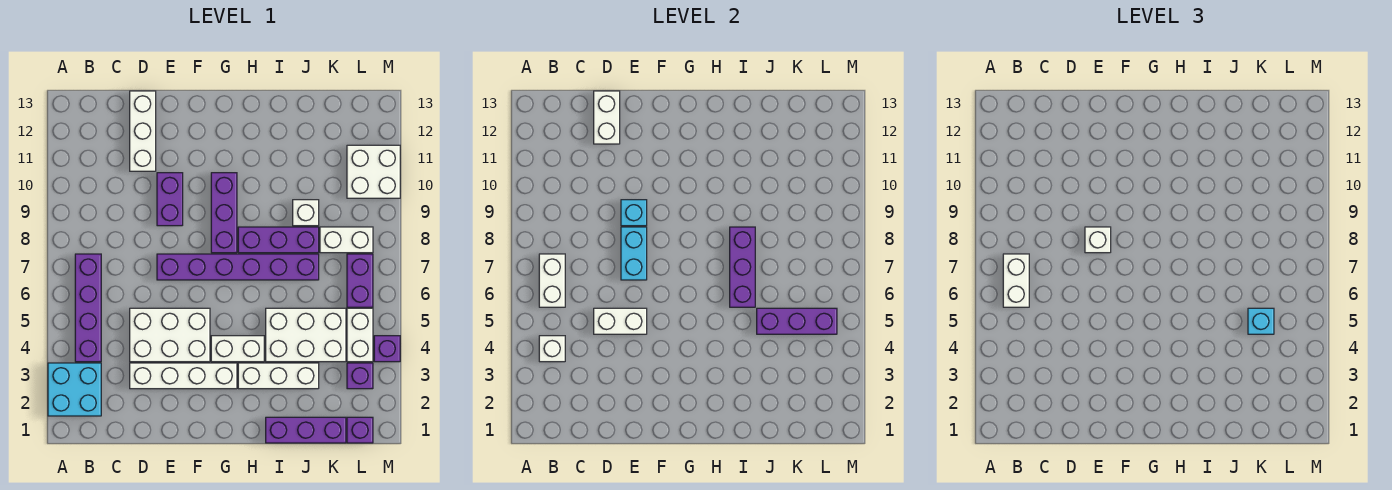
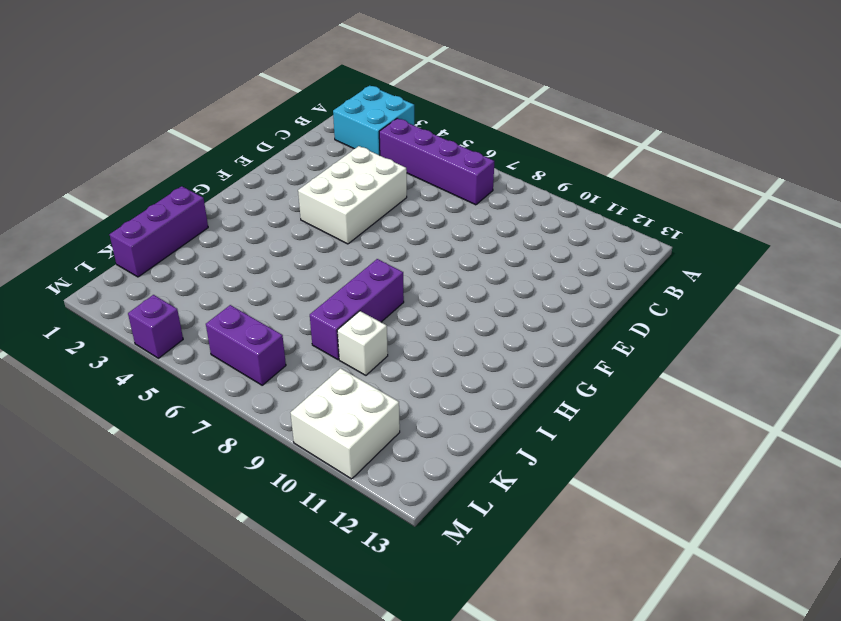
none -> white 1x4 brick [130,363,237,389]
none -> white 1x3 brick [130,91,156,171]
none -> purple 1x6 brick [157,254,319,280]
none -> purple 1x2 brick [157,173,183,226]

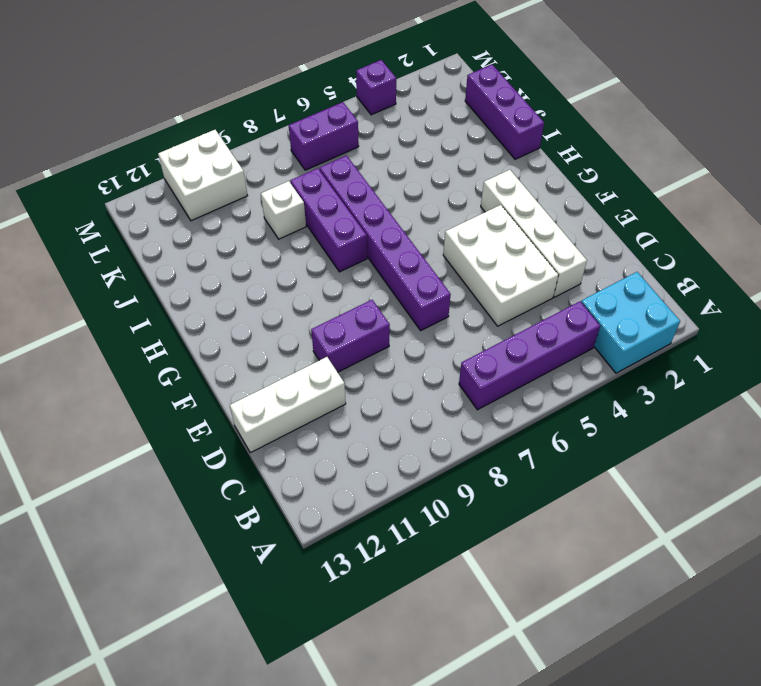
none -> white 1x2 brick [211,336,264,362]
none -> purple 1x3 brick [211,173,237,253]
none -> white 1x3 brick [238,363,319,389]
none -> white 2x3 brick [266,308,346,362]

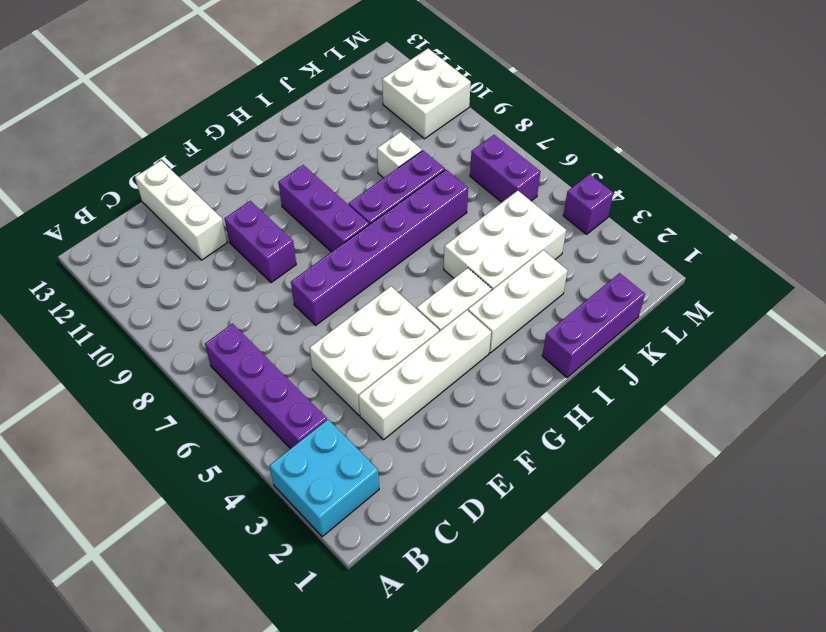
none -> white 1x2 brick [320,227,373,253]
none -> purple 1x1 brick [347,417,373,443]
none -> purple 1x1 brick [347,363,373,389]
none -> white 1x2 brick [347,308,373,362]

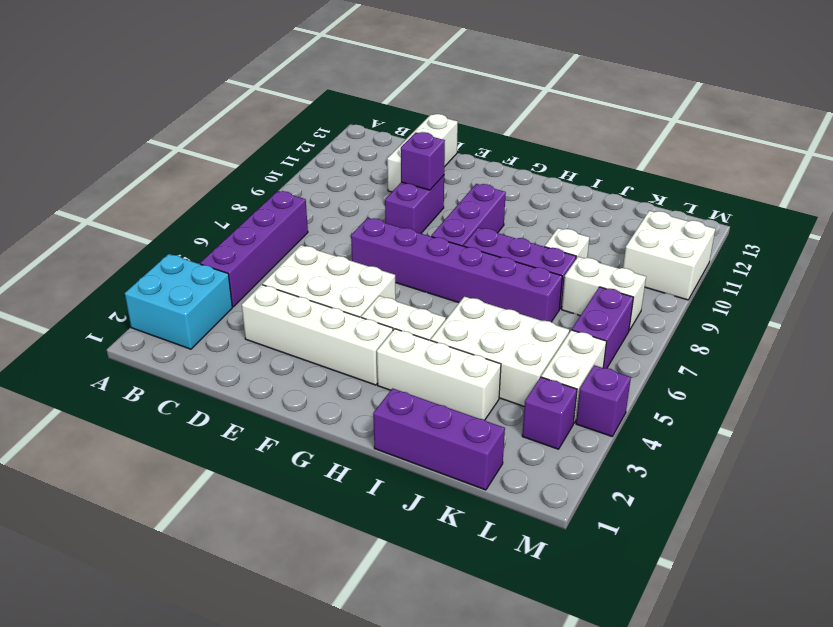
purple 1x1 brick [401,132,445,190] -> purple 1x1 brick moved to [347,417,373,443]
none -> white 1x1 brick [539,336,565,362]
none -> white 1x2 brick [539,254,565,307]
none -> white 1x2 brick [594,308,647,334]
none -> white 1x2 brick [594,91,620,144]

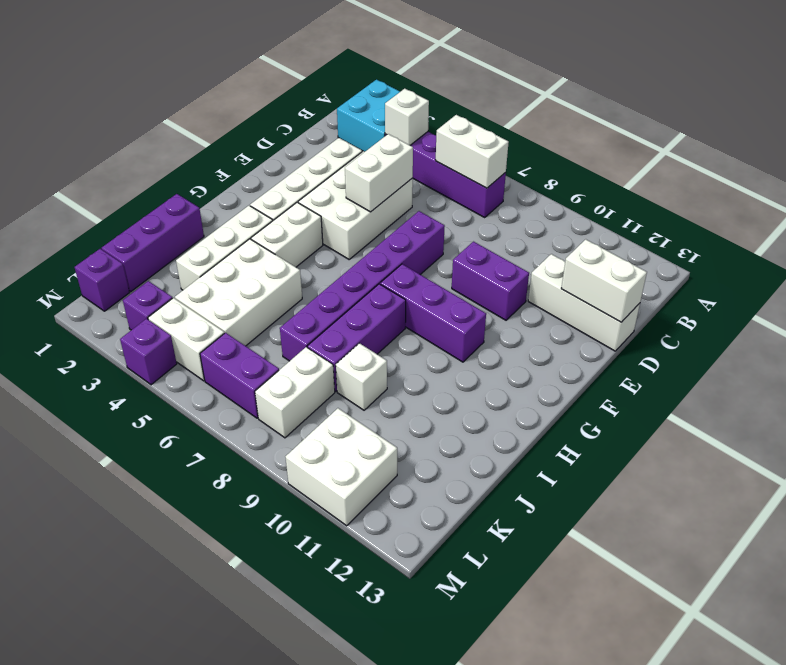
none -> cyan 1x2 brick [621,227,647,280]
none -> cyan 1x1 brick [621,200,647,226]
none -> purple 1x3 brick [730,227,755,307]
none -> purple 1x3 brick [757,308,837,334]

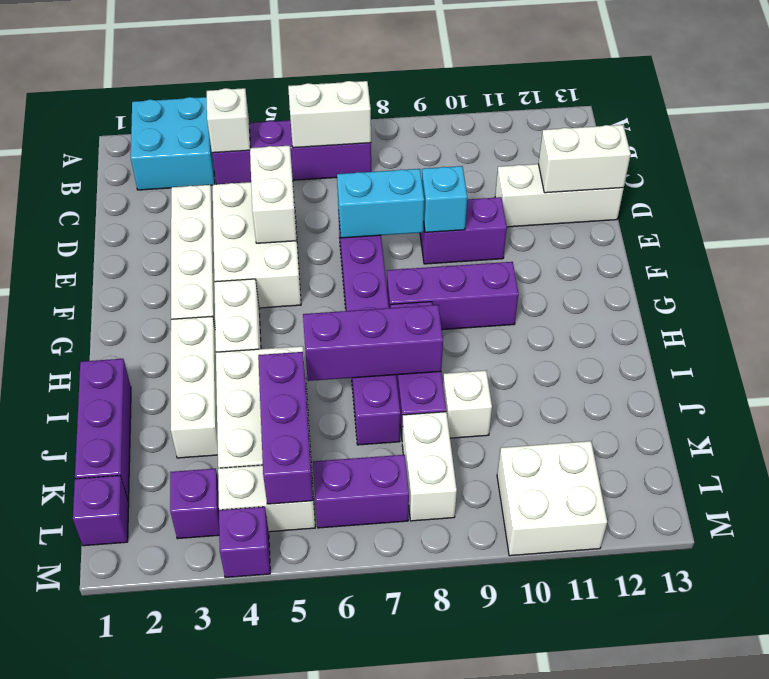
none -> white 1x2 brick [1003,254,1029,307]
none -> white 1x1 brick [1085,227,1111,253]
none -> cyan 1x1 brick [1248,308,1274,334]

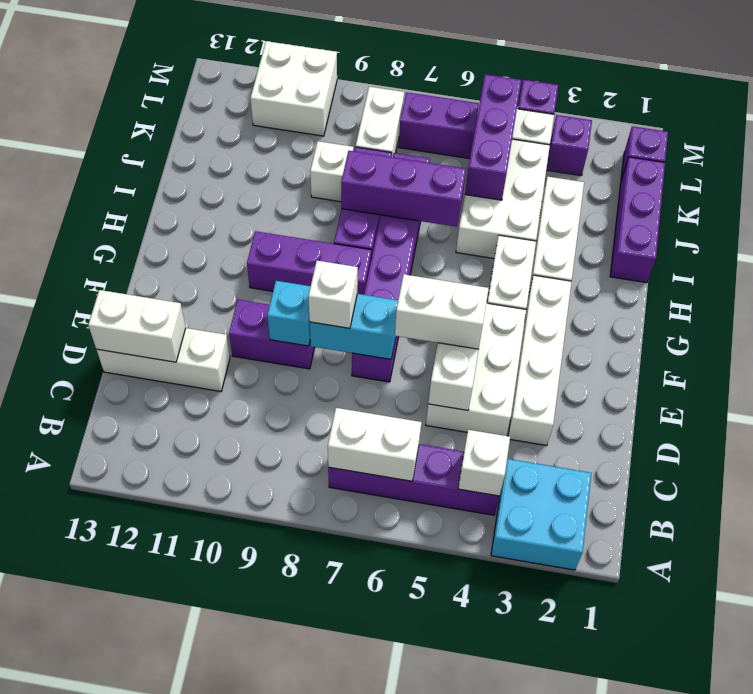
white 1x2 brick [395,274,489,349] -> white 1x2 brick moved to [1003,254,1029,307]
none -> cyan 1x1 brick [1248,308,1274,334]

